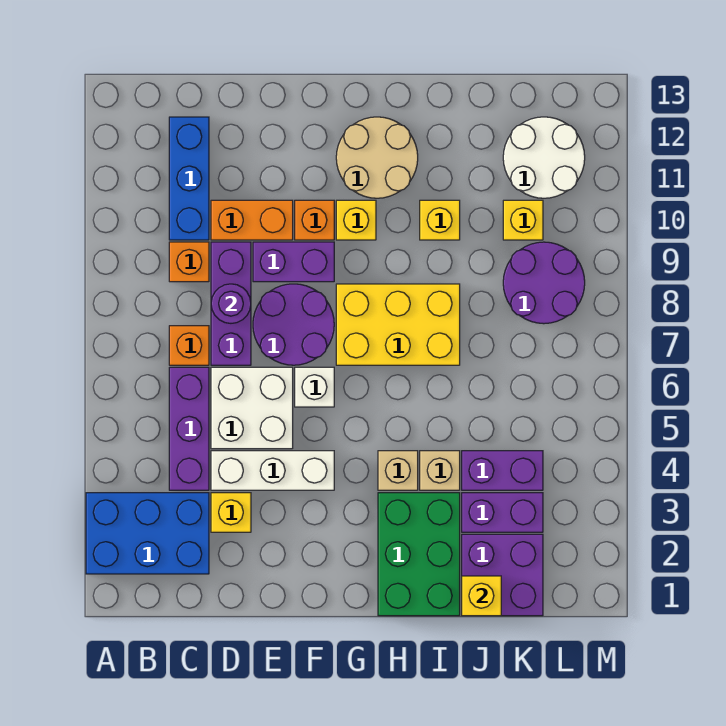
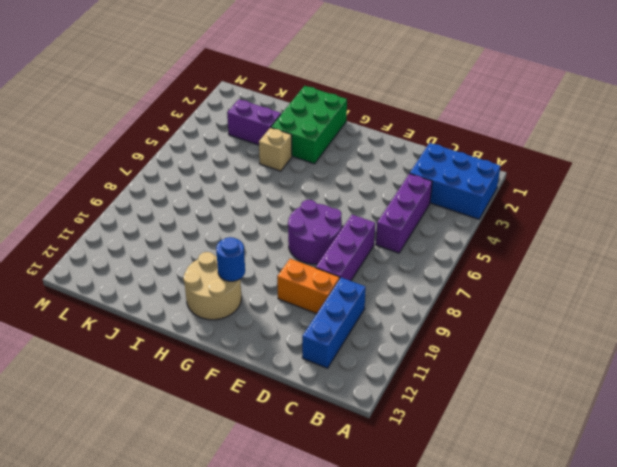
blue 1x1 round brick [216,237,245,281] -> none
none -> orange 1x1 brick [169,326,209,365]
none -> orange 1x1 brick [169,242,209,282]
none -> yellow 1x1 brick [211,493,251,532]

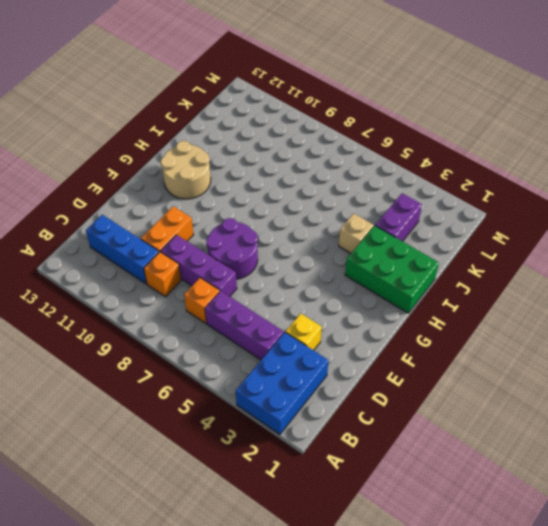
none -> white 1x3 brick [211,451,334,490]
none -> white 2x2 brick [211,367,293,449]
none -> purple 1x2 brick [253,242,334,282]

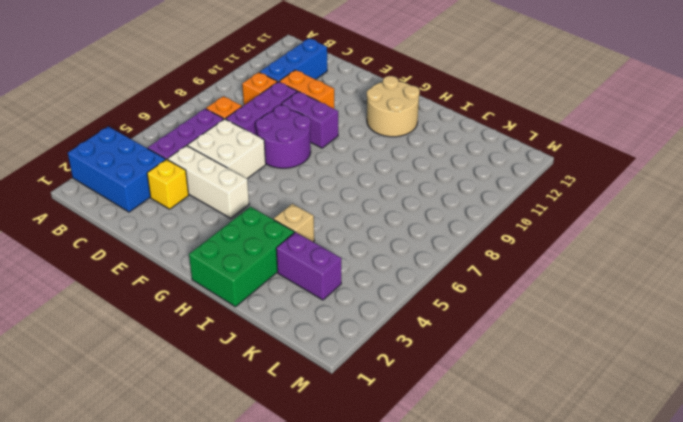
none -> white 1x1 brick [295,367,334,407]
none -> orange 1x1 brick [295,200,334,240]
none -> yellow 2x3 brick [336,284,460,365]

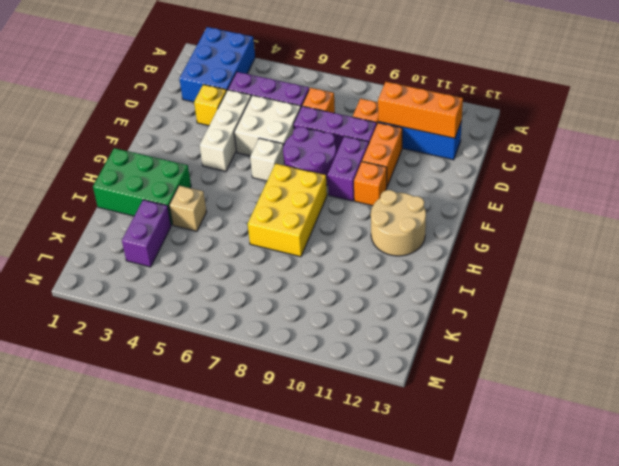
orange 1x3 brick [378,82,463,138] -> none
none -> yellow 1x1 brick [336,200,376,240]
none -> tan 1x1 brick [378,451,418,490]
none -> yellow 1x1 brick [420,200,460,240]

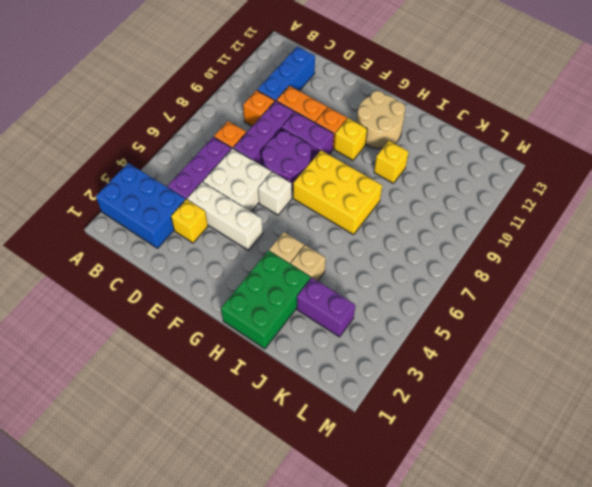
none -> purple 2x2 brick [462,534,543,616]
none -> purple 1x2 brick [462,451,543,490]
none -> purple 2x2 round brick [503,242,585,324]

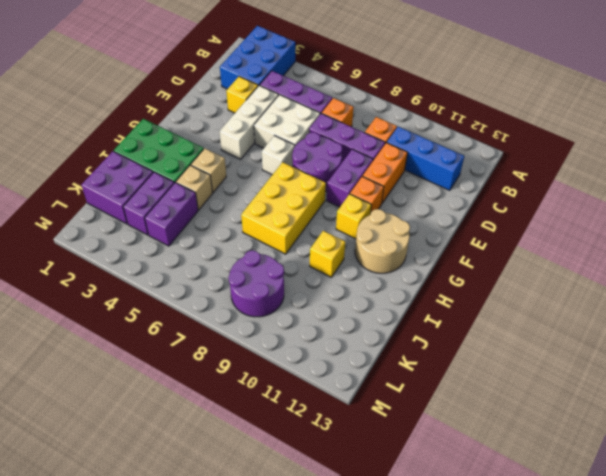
none -> yellow 1x1 brick [503,200,543,240]
none -> white 2x2 round brick [503,117,585,198]
none -> purple 1x1 round brick [211,284,251,323]

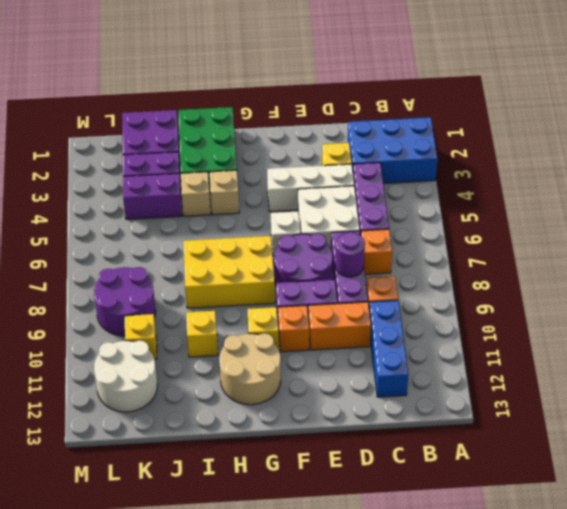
none -> yellow 1x1 brick [462,576,501,616]

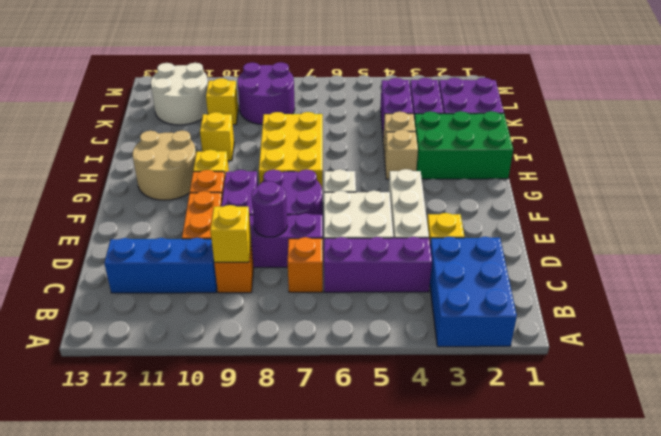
yellow 1x1 brick [210,205,251,262] -> yellow 1x1 brick moved to [462,576,501,616]

